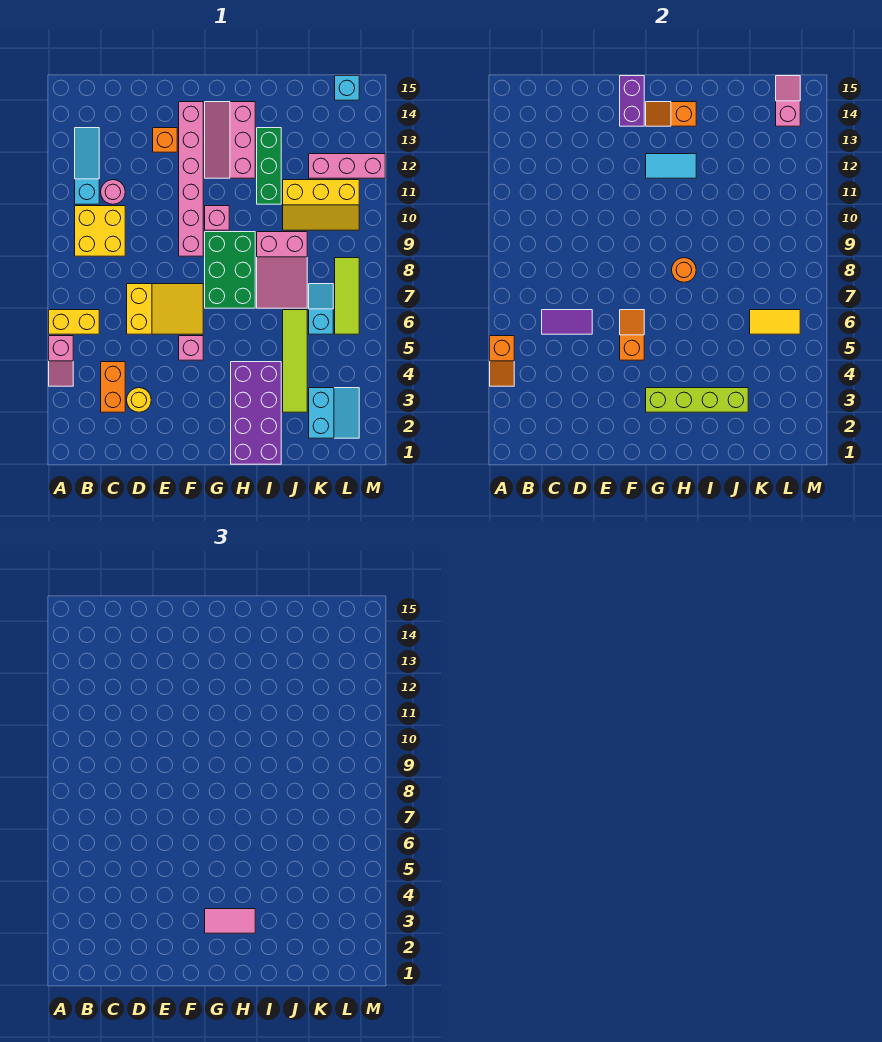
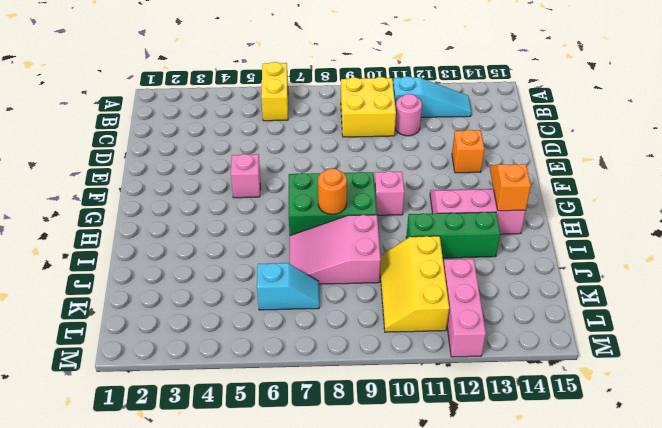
none -> pink 1x2 slope [49,336,73,386]
none -> orange 1x2 brick [101,362,125,412]
none -> yellow 1x1 round brick [127,388,151,412]
none -> yellow 2x3 slope [127,284,203,334]

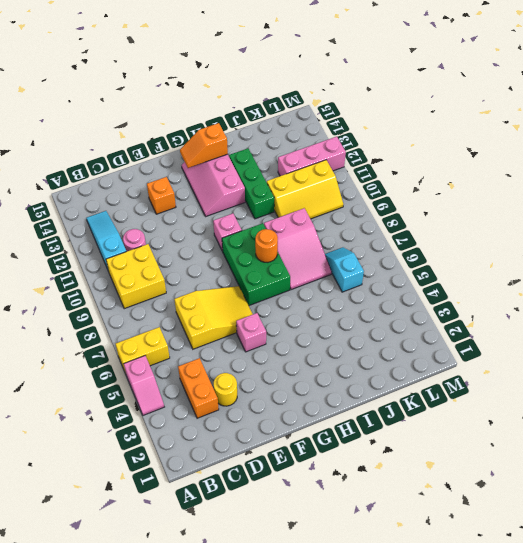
none -> pink 1x6 brick [179,102,203,256]
none -> purple 2x4 brick [231,362,281,464]
none -> lime 1x4 tile [283,310,307,412]
none -> cyan 2x2 slope [309,388,359,438]

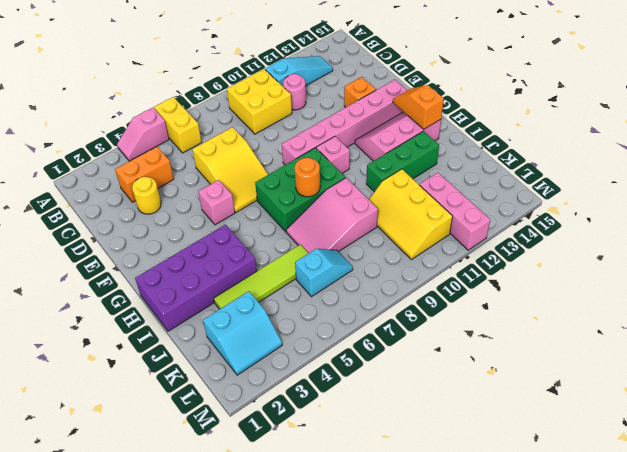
none -> lime 1x3 tile [335,258,359,334]
none -> cyan 1x1 brick [335,76,359,100]
none -> orange 1x2 slope [490,336,514,386]
none -> purple 1x2 tile [542,310,592,334]

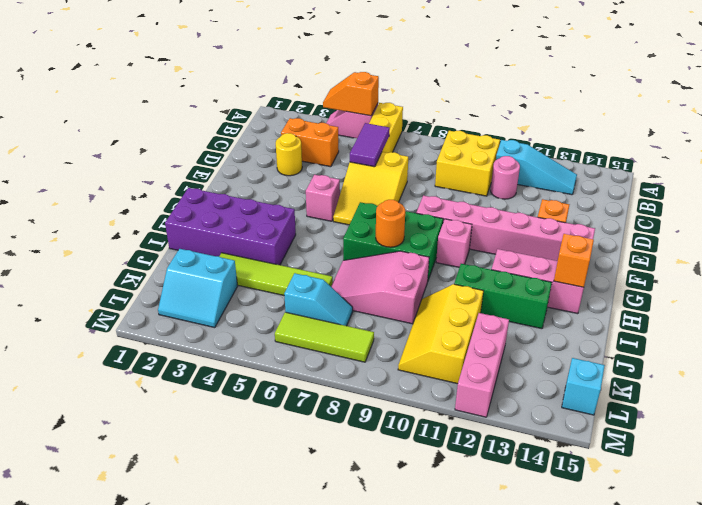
none -> orange 1x2 slope [620,310,644,360]
none -> purple 1x2 brick [620,76,644,126]
none -> lime 1x4 brick [646,388,748,412]
none -> cyan 1x2 tile [646,154,696,178]

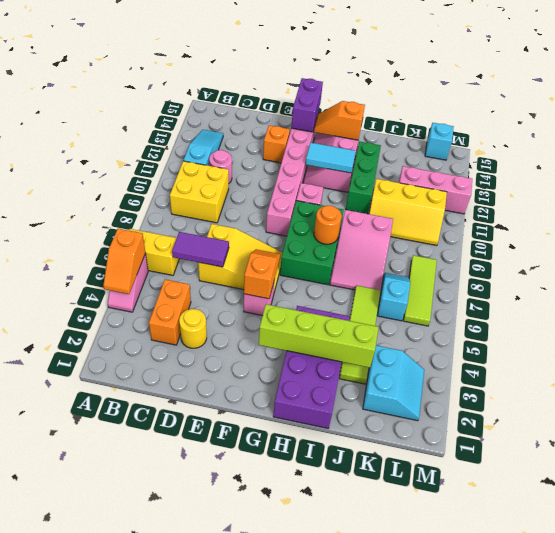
none -> yellow 1x2 tile [750,310,800,334]
none -> pink 1x2 slope [776,76,800,126]
none -> pink 1x2 tile [205,909,255,933]

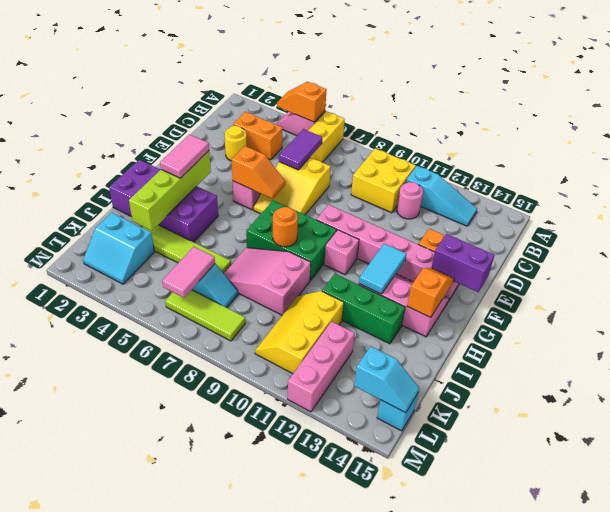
pink 1x2 tile [162,247,215,298] -> yellow 1x2 tile [750,310,800,334]
cyan 1x2 slope [354,346,419,413] -> pink 1x2 slope [776,76,800,126]

